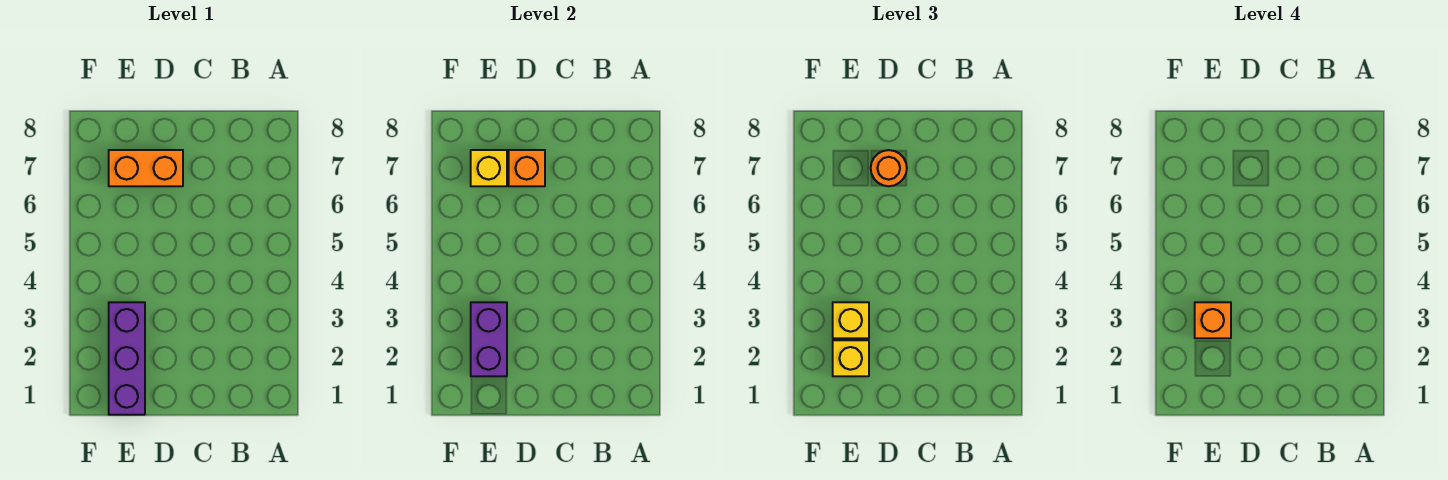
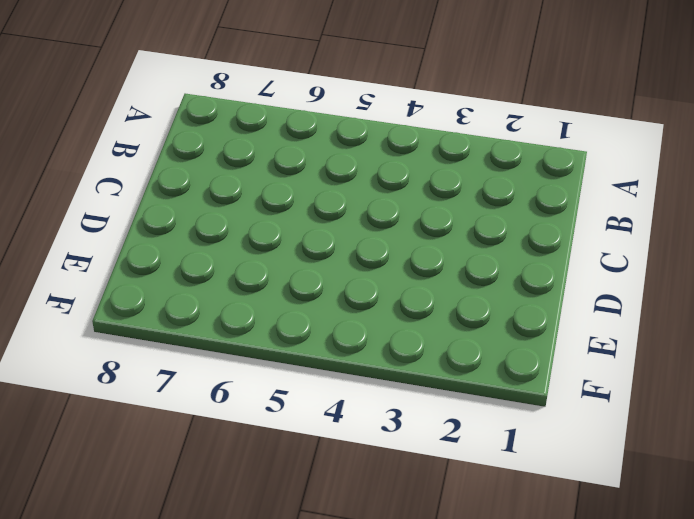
none -> orange 1x2 brick [109,150,183,186]
none -> purple 1x3 brick [109,302,145,415]

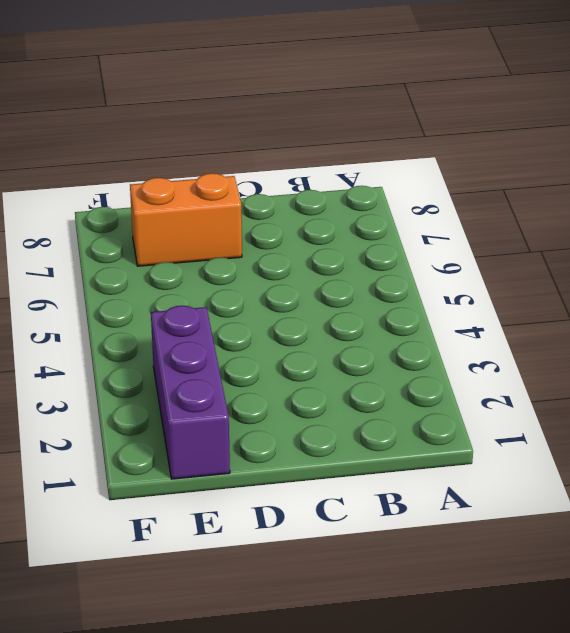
none -> orange 1x1 brick [509,150,545,186]
none -> purple 1x2 brick [471,302,507,376]

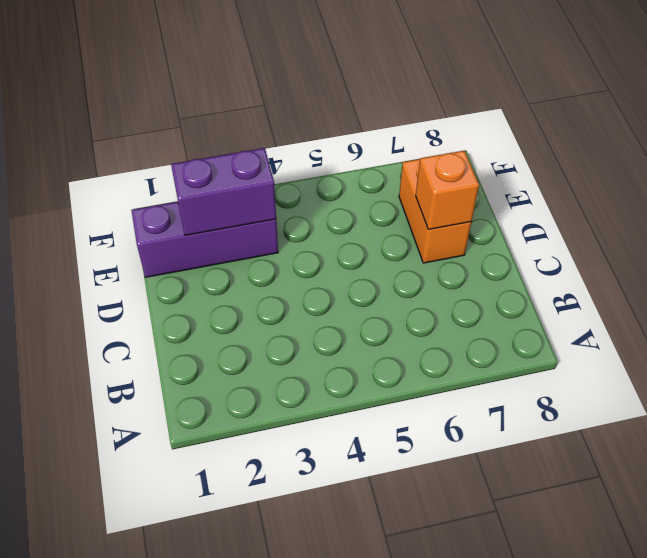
none -> yellow 1x1 brick [471,150,507,186]
none -> orange 1x1 round brick [871,150,907,186]

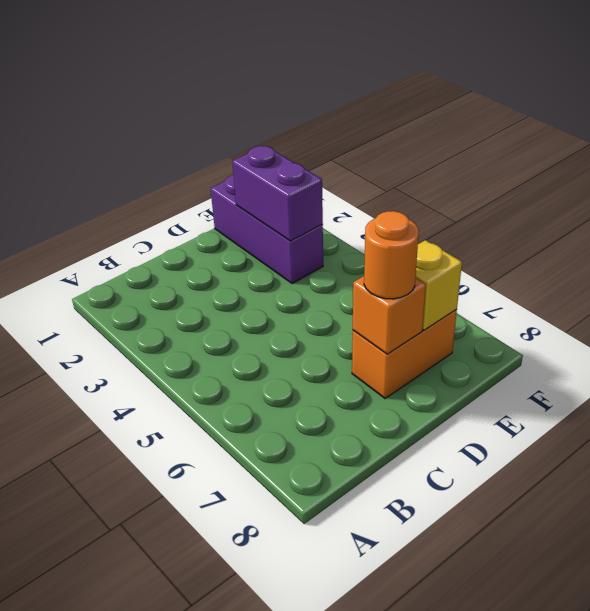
none -> yellow 1x1 brick [833,340,869,376]
none -> yellow 1x1 brick [833,302,869,338]

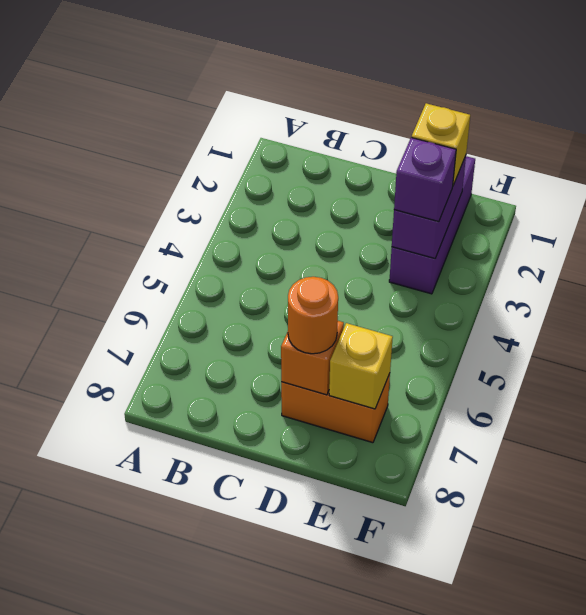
purple 1x1 brick [394,137,456,222] -> yellow 1x1 brick [833,302,869,338]
none -> orange 1x1 brick [1195,302,1231,338]

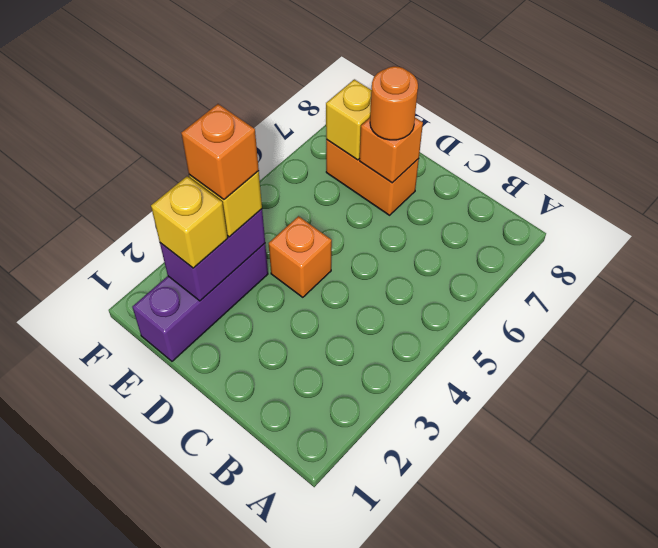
orange 1x1 brick [269,216,332,297] -> none

